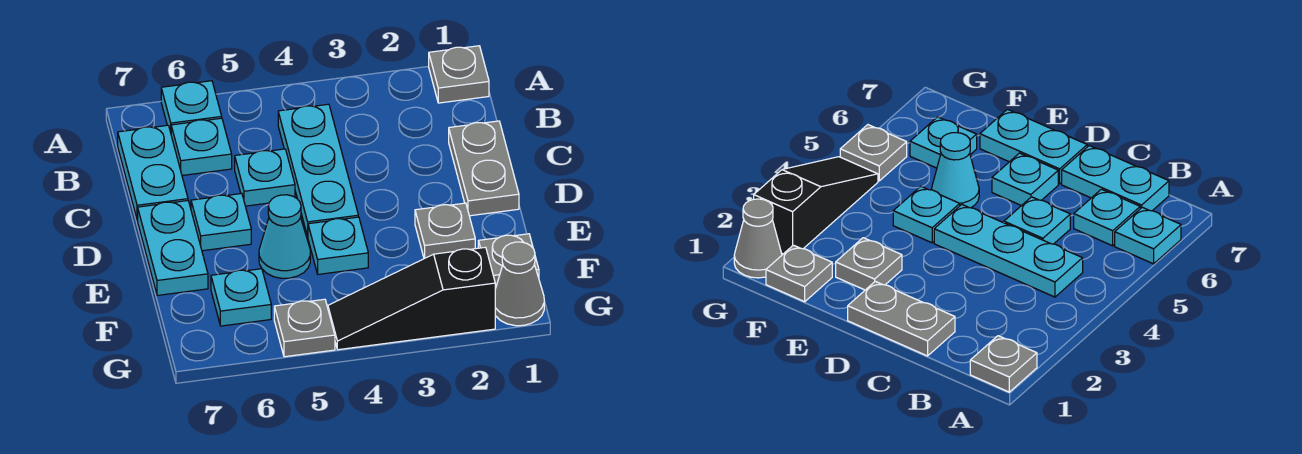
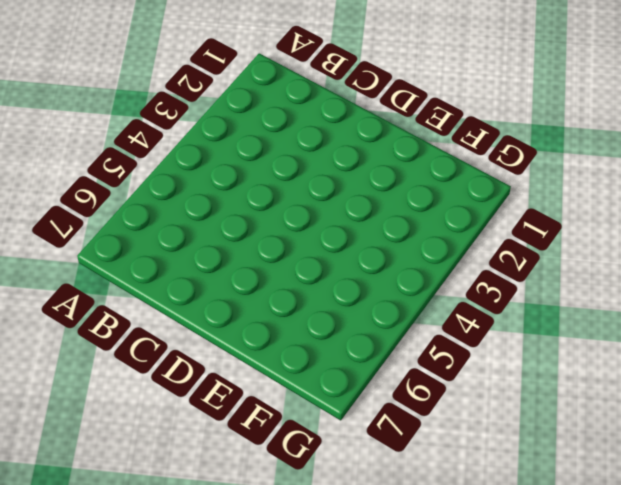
none -> grey 1x1 plate [429,46,489,103]
none -> cyan 1x1 plate [161,81,222,132]
none -> cyan 1x3 plate [278,104,358,236]

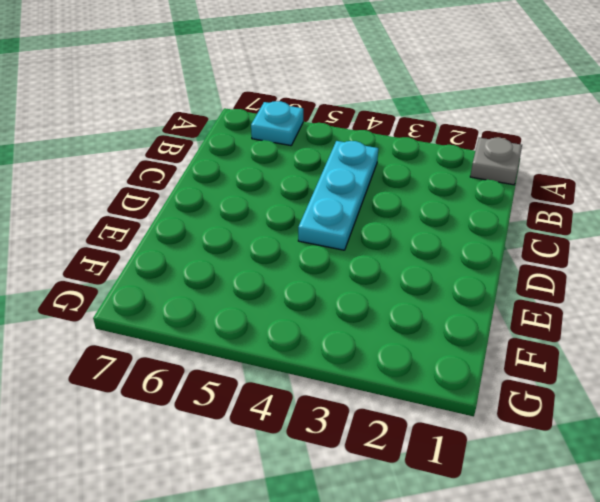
none -> cyan 1x1 plate [171,118,232,175]
none -> cyan 1x2 plate [118,125,188,220]
none -> grey 1x2 plate [449,121,519,216]

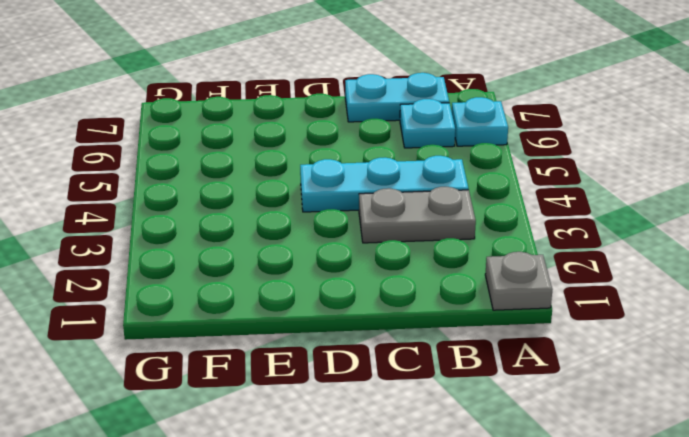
grey 1x2 plate [359,187,476,243] -> grey 1x2 plate moved to [449,121,519,216]
none -> cyan 1x1 plate [235,149,295,206]
none -> cyan 1x1 plate [191,194,251,251]
none -> cyan 1x2 plate [138,201,208,295]

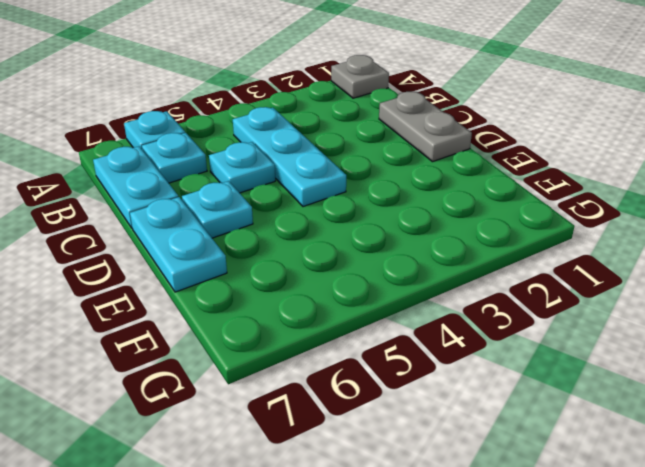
none -> grey 1x1 plate [415,203,475,259]
none -> cyan 1x1 plate [308,217,368,274]
none -> cyan 1x1 cone [259,195,310,278]

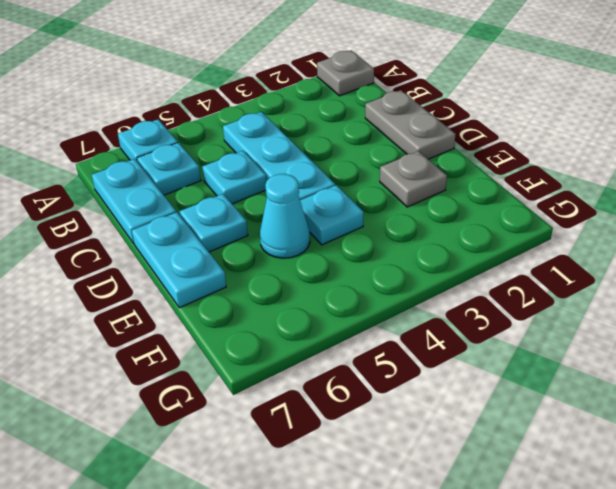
none -> grey 1x1 plate [478,234,539,289]
none -> cyan 1x1 plate [211,269,271,326]
none -> grey 1x1 cone [495,242,544,326]

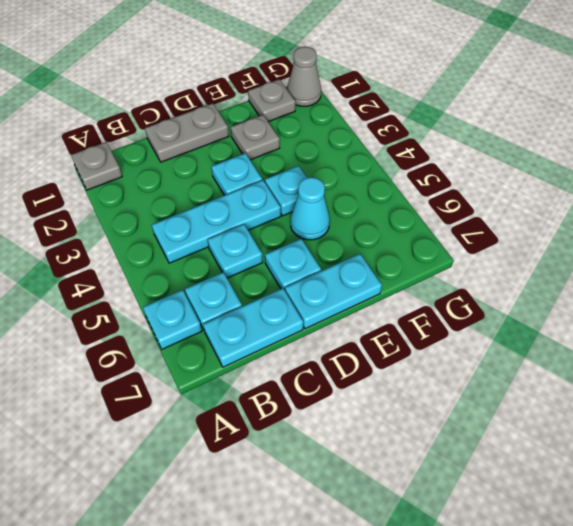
cyan 1x1 plate [211,153,262,195] -> cyan 1x1 plate moved to [211,269,271,326]
none -> black 1x3 slope [328,247,495,350]
none -> grey 1x1 plate [274,299,335,357]

